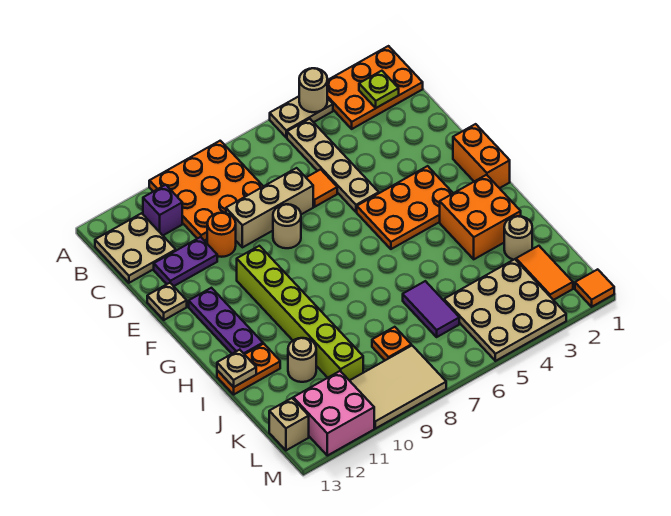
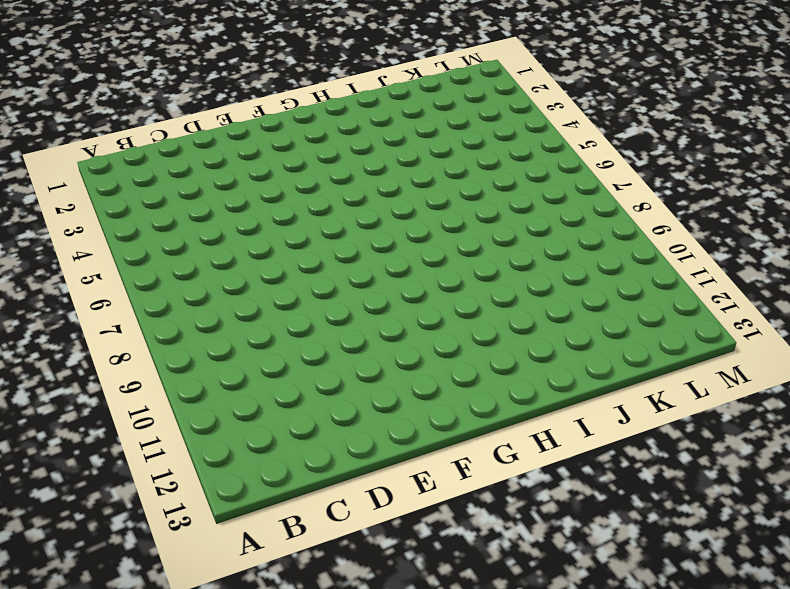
none -> orange 2x3 plate [327,46,423,129]
none -> tan 1x2 plate [270,96,333,137]
none -> orange 3x3 plate [149,141,263,241]
none -> tan 1x4 plate [287,119,379,212]

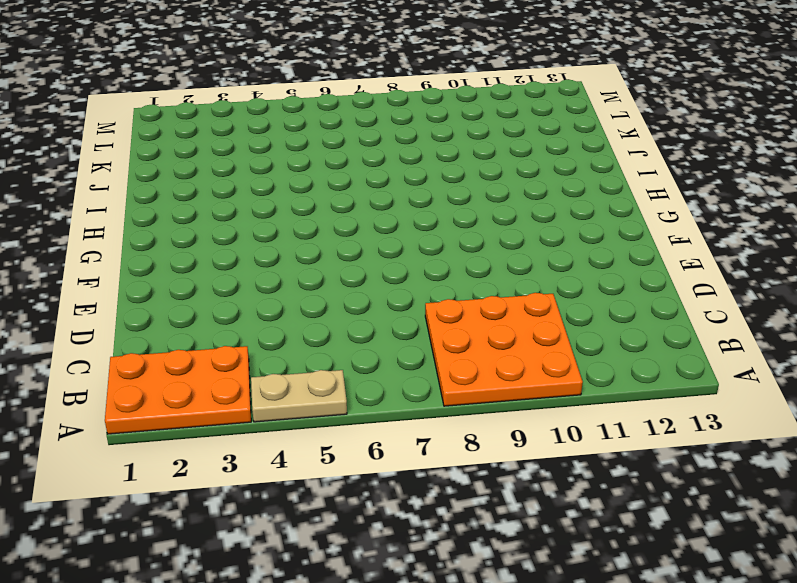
none -> tan 1x4 plate [287,119,379,212]
none -> purple 1x1 brick [143,185,182,235]
none -> tan 2x2 plate [95,213,176,283]
none -> orange 1x1 tile [306,169,337,207]

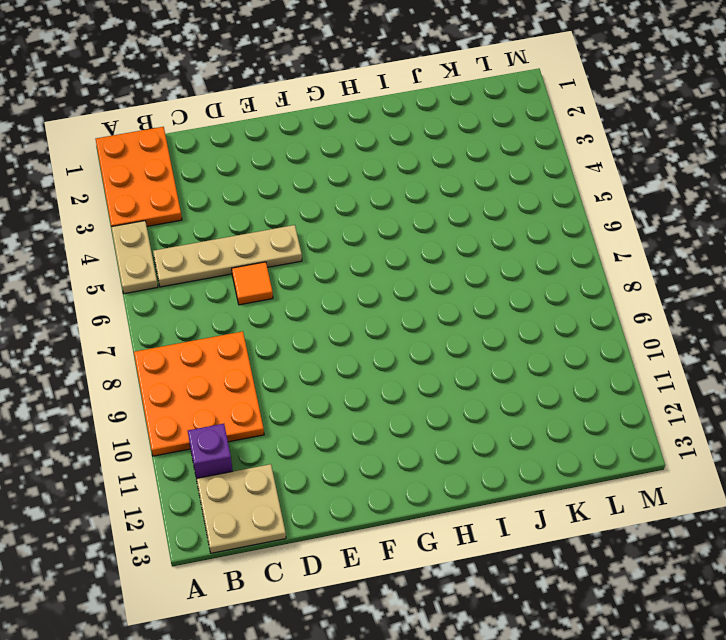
none -> tan 1x3 brick [226,168,313,247]
none -> orange 1x1 round brick [207,213,236,257]
none -> purple 1x2 plate [154,237,217,286]
none -> tan 1x1 round brick [273,204,301,248]

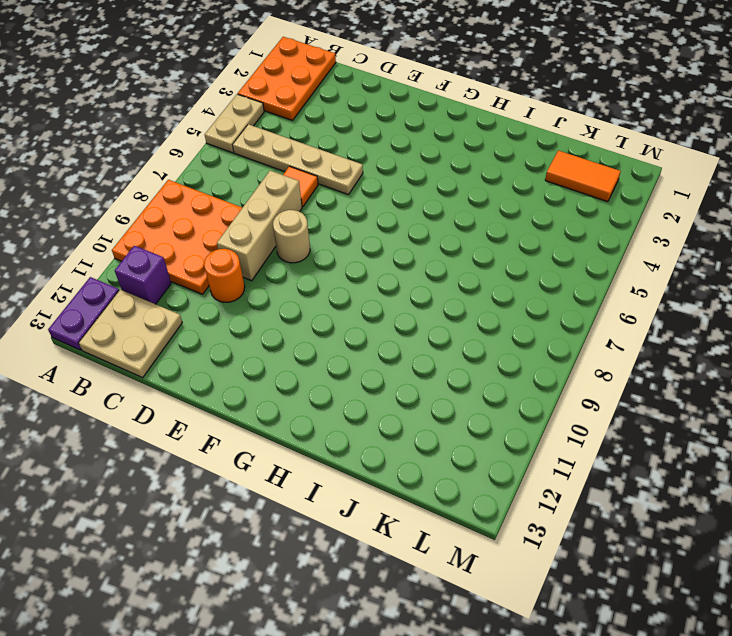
purple 1x2 plate [48,277,119,350] -> purple 1x2 plate moved to [154,237,217,286]
none -> tan 1x1 plate [147,283,187,320]
none -> orange 1x2 brick [453,124,510,188]
none -> orange 2x3 plate [357,166,453,249]
none -> lime 1x6 brick [237,246,363,381]

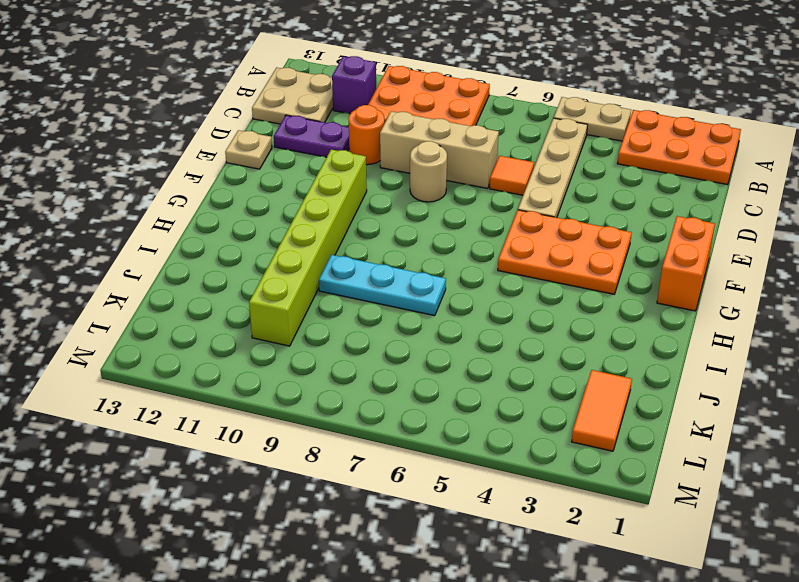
cyan 1x3 plate [319,255,446,316] -> none
none -> purple 1x3 plate [189,288,263,354]
none -> orange 2x2 brick [440,175,521,259]
none -> orange 1x2 plate [217,344,280,394]
none -> tan 1x1 round brick [504,216,532,260]

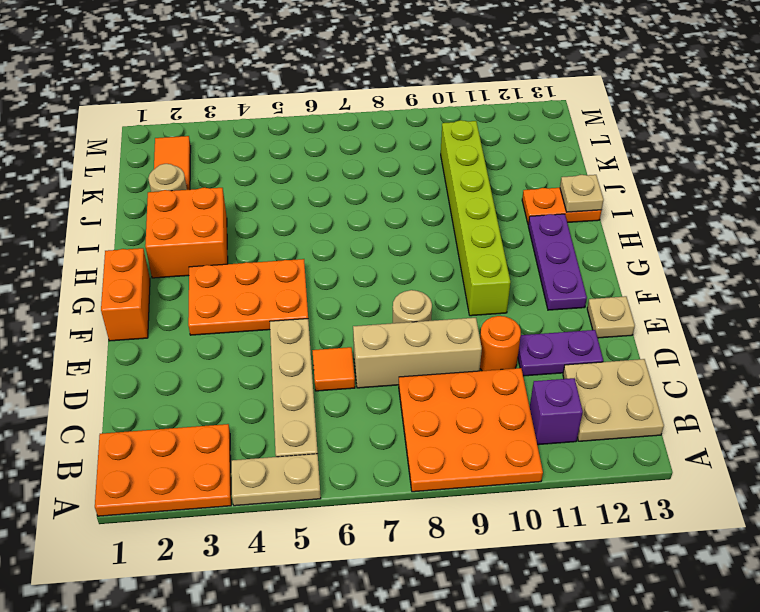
none -> purple 1x2 tile [403,281,459,337]
none -> tan 1x1 round brick [288,338,316,382]
none -> tan 3x3 plate [444,259,566,361]
none -> orange 1x1 plate [372,327,411,360]

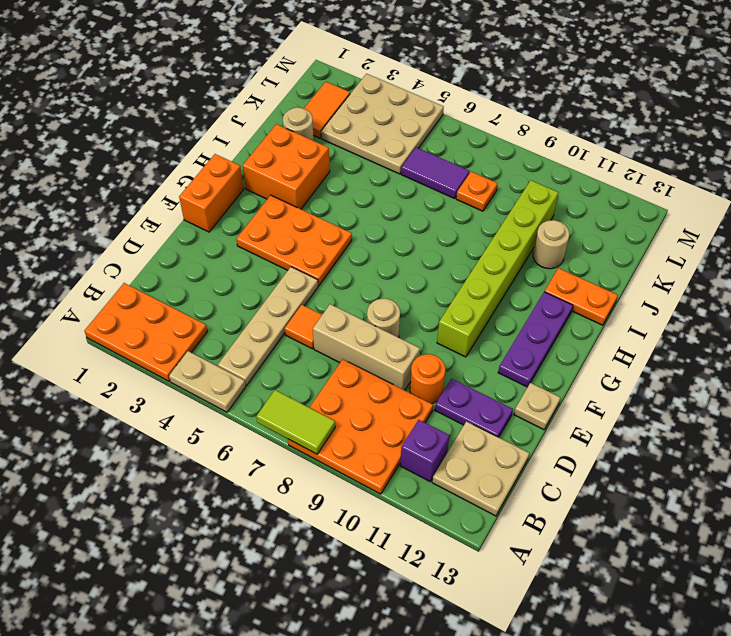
lime 1x2 tile [256,390,335,454] -> none
purple 1x2 tile [401,147,470,199] -> purple 1x2 tile turned to [403,281,459,337]
none -> tan 2x3 tile [350,346,446,429]
none -> pink 2x2 brick [293,371,374,456]
none -> tan 1x1 brick [269,398,309,450]
none -> orange 1x1 tile [575,269,614,307]

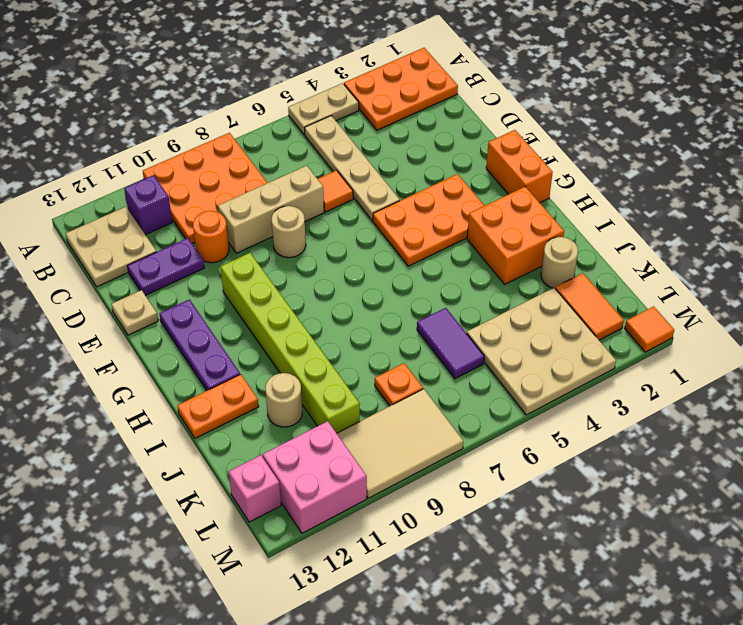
pink 1x1 brick [229,455,281,522] -> tan 1x1 brick [269,398,309,450]
none -> tan 1x1 round brick [299,68,327,112]
none -> lime 1x1 plate [359,71,399,108]
none -> tan 1x1 plate [217,350,256,387]

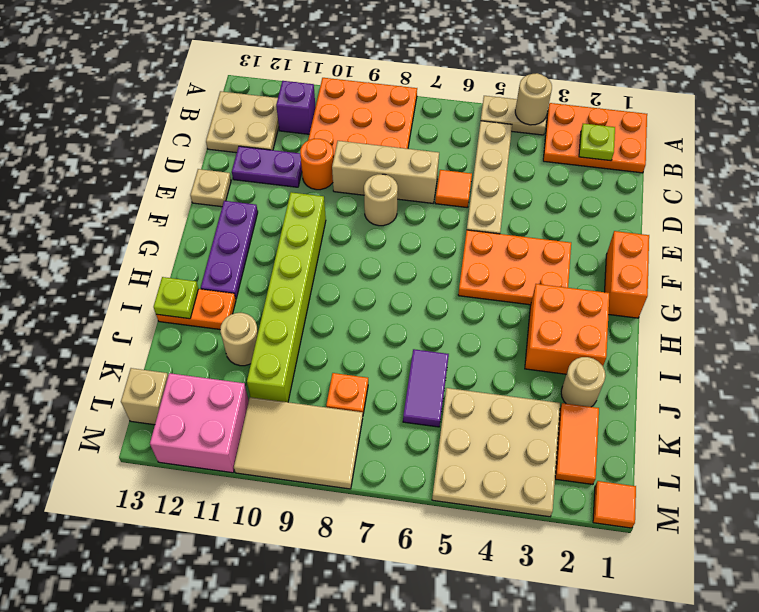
lime 1x1 plate [154,277,198,319] -> tan 1x1 plate [217,350,256,387]

